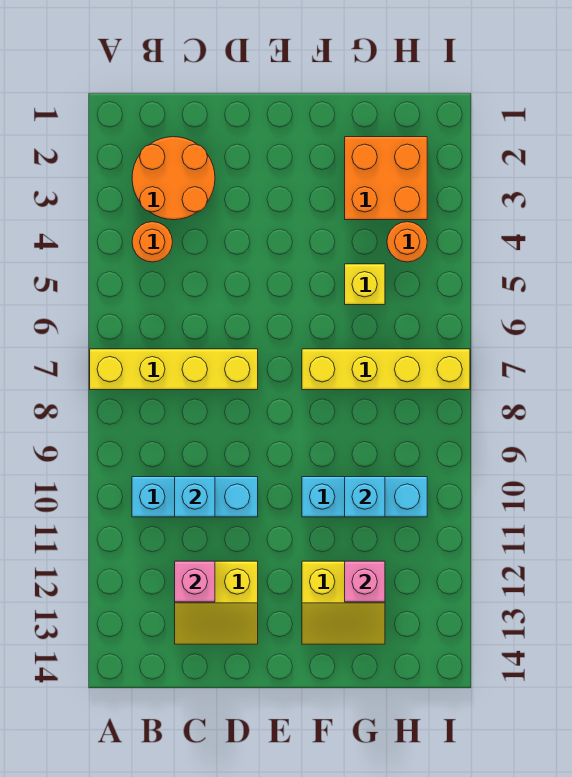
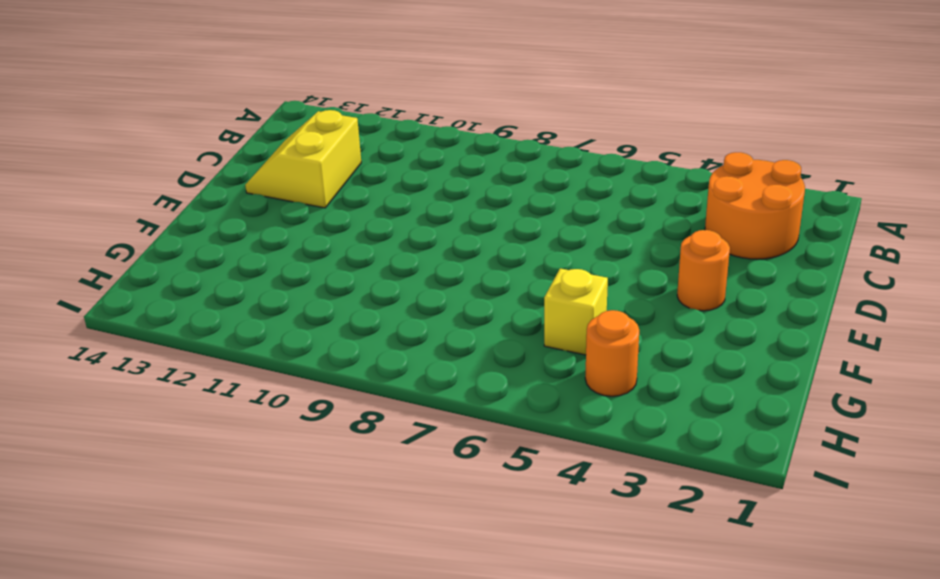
orange 1x1 round brick [677,230,730,311] -> orange 1x1 round brick moved to [132,222,173,262]
none -> yellow 1x4 brick [90,349,258,390]
none -> cyan 1x3 brick [132,477,258,517]
none -> yellow 1x4 brick [302,349,470,390]

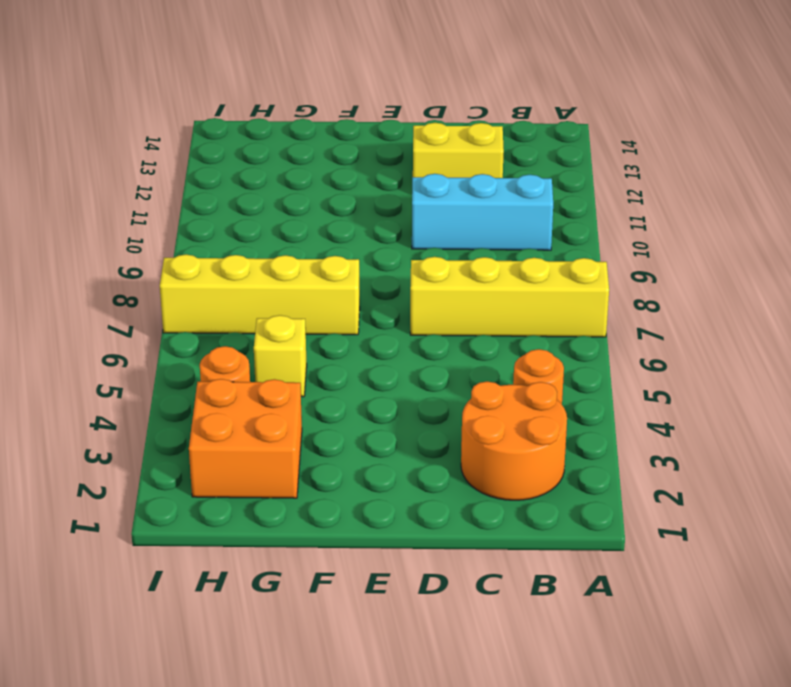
none -> cyan 1x3 brick [302,477,427,517]
none -> yellow 2x2 slope [302,561,385,644]
none -> cyan 1x1 brick [175,477,215,517]

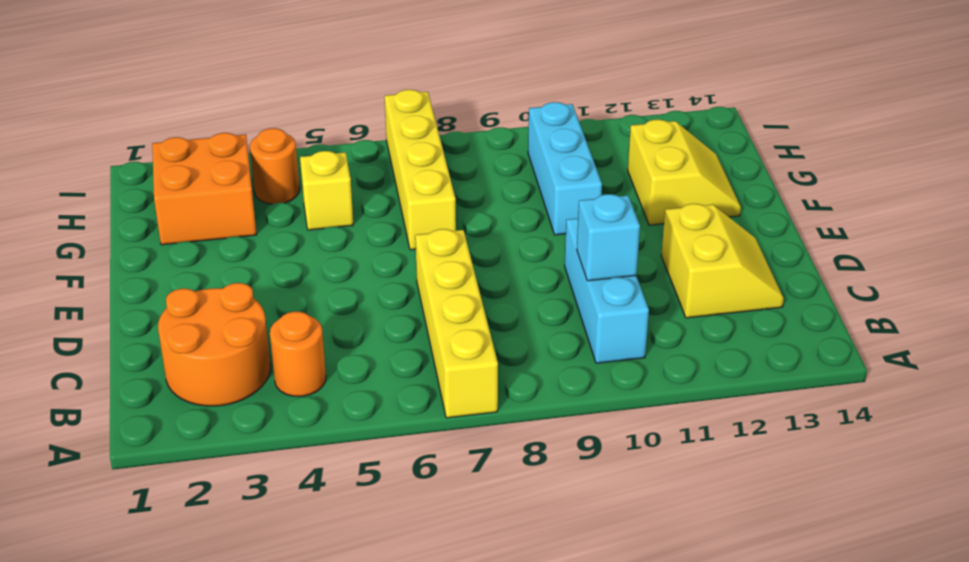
none -> pink 1x1 brick [175,561,215,602]
none -> cyan 1x1 brick [345,477,385,517]
none -> pink 1x1 brick [345,561,385,602]

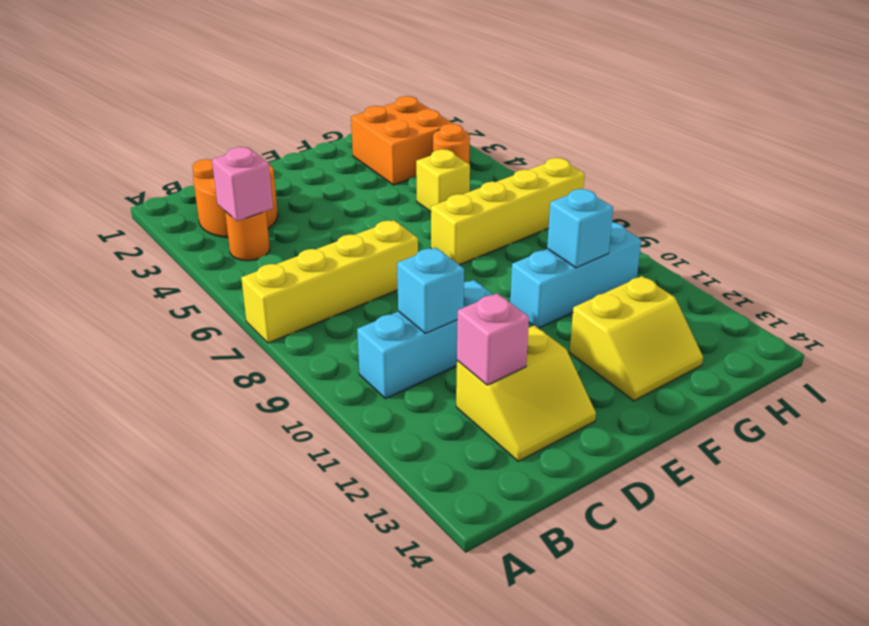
pink 1x1 brick [212,147,273,221] -> pink 1x1 brick moved to [345,561,385,602]

